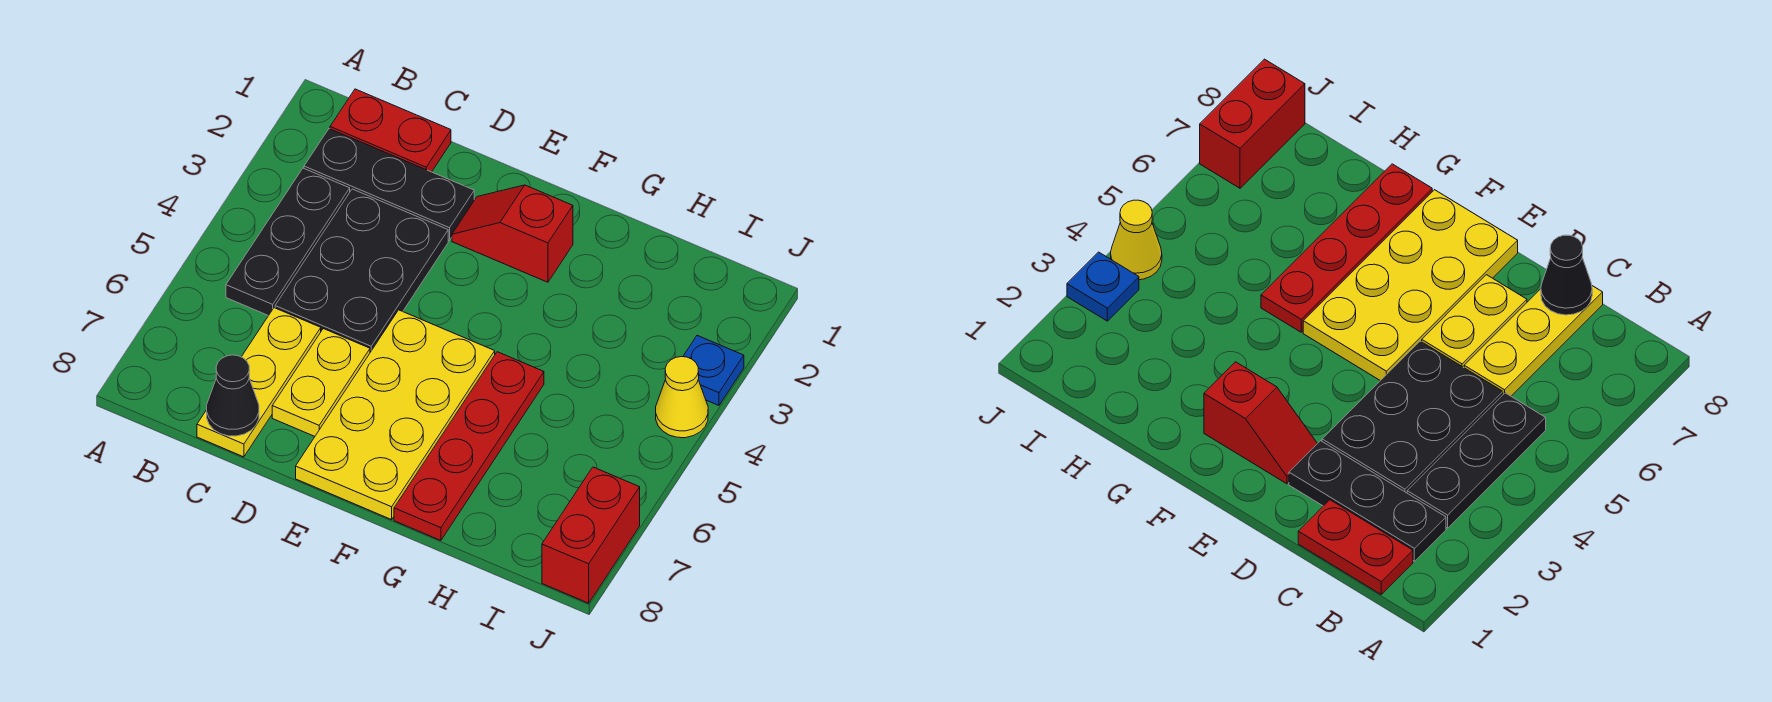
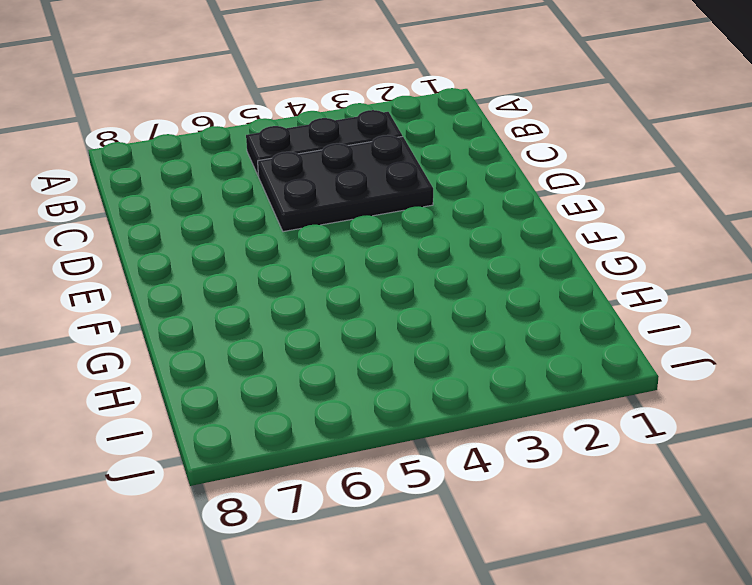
none -> red 1x2 plate [330,89,451,172]
none -> black 1x3 plate [304,129,474,241]
none -> yellow 1x3 plate [197,308,321,457]

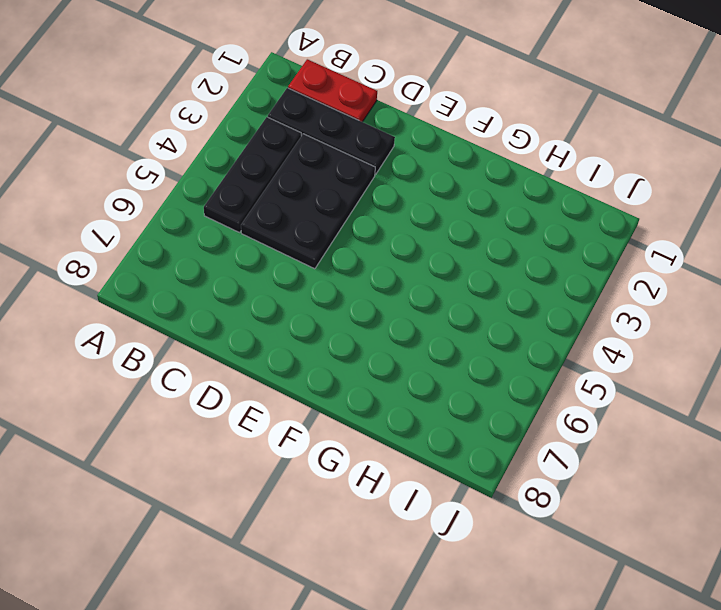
none -> yellow 1x3 plate [197,308,321,457]
none -> yellow 1x2 plate [272,329,370,436]
none -> red 1x2 slope [452,185,573,282]

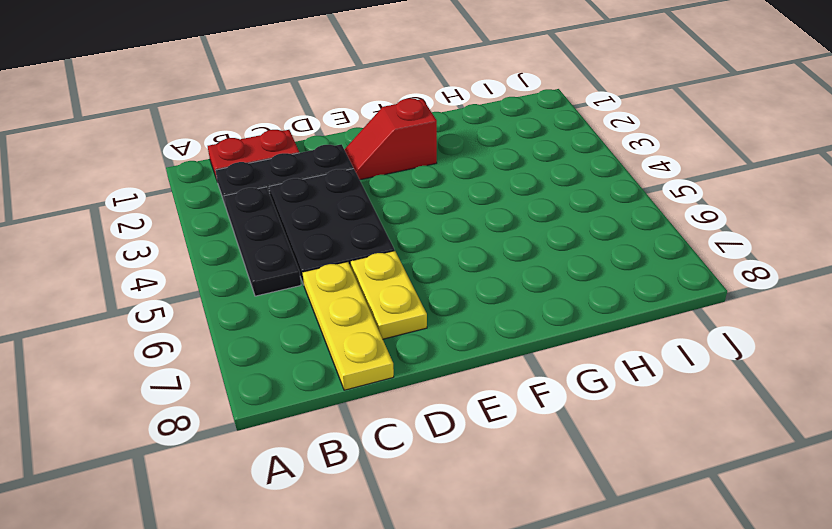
none -> yellow 2x4 plate [296,310,495,520]
none -> red 1x4 plate [394,352,544,540]
none -> blue 1x1 plate [683,336,744,405]

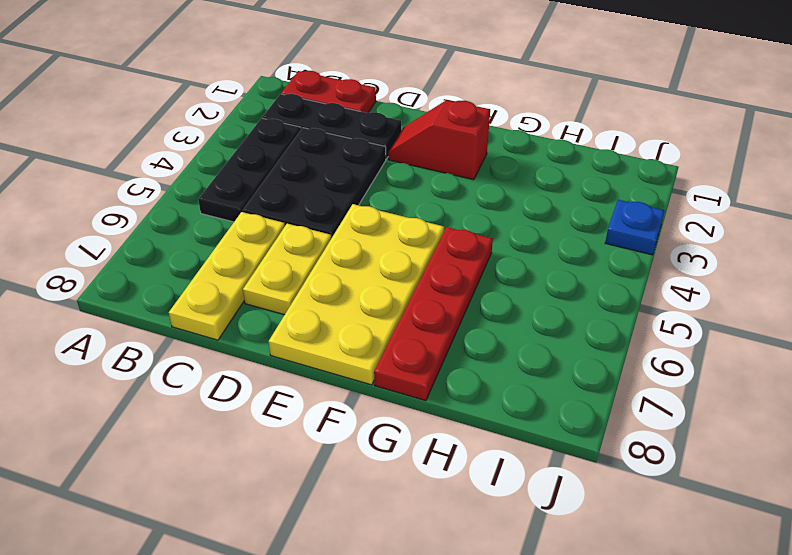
none -> yellow 1x1 cone [656,357,708,438]
none -> red 1x2 brick [542,467,640,603]
none -> black 1x1 cone [207,355,259,436]

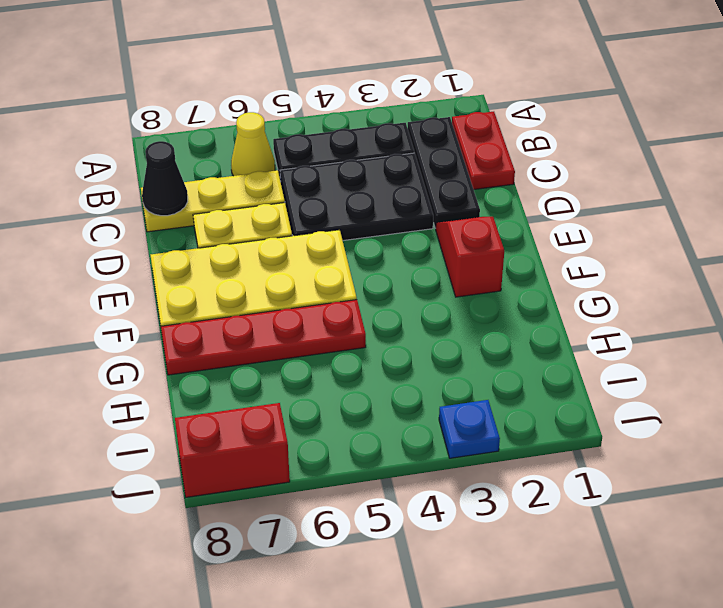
yellow 1x1 cone [231,112,275,176] -> yellow 1x1 cone moved to [656,357,708,438]

